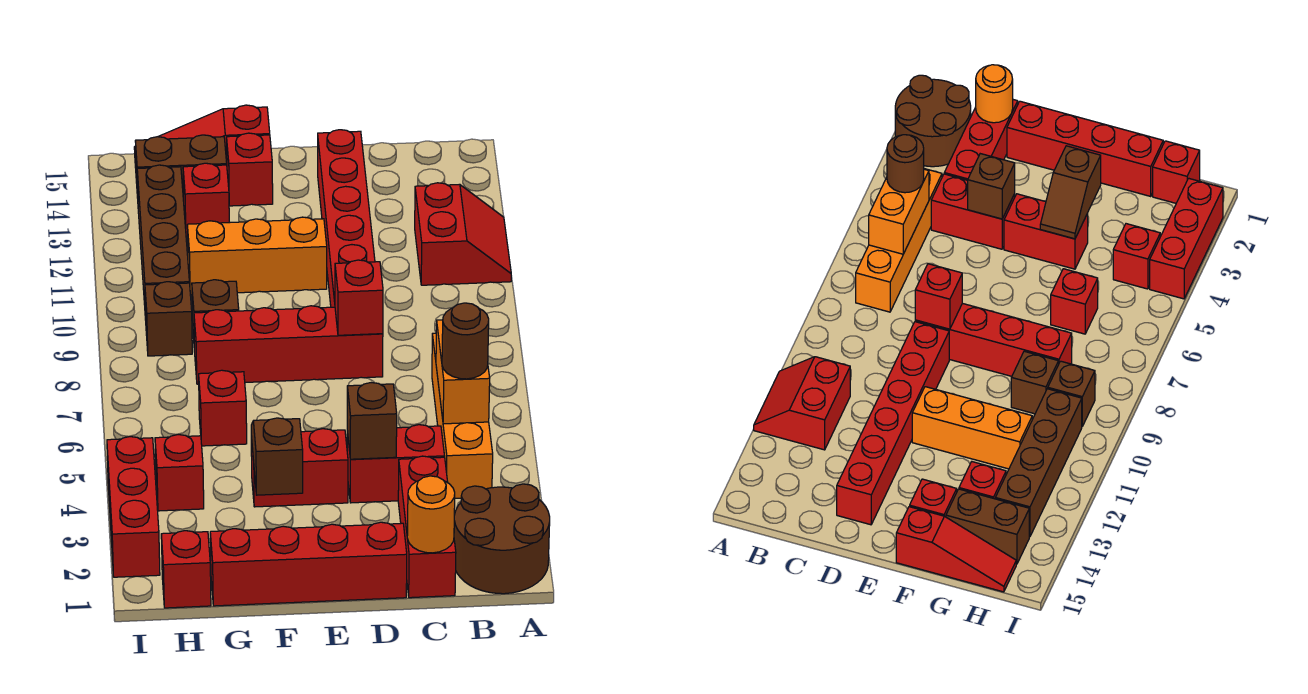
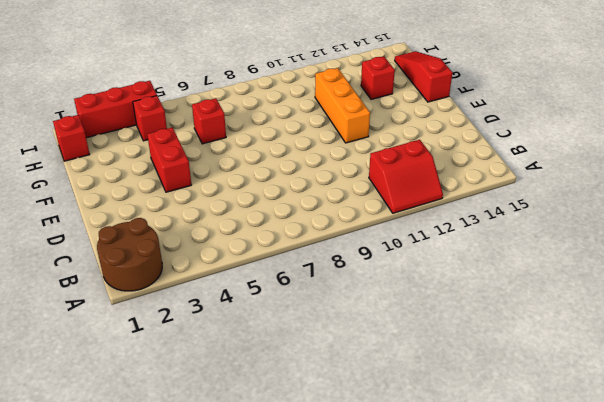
none -> orange 1x4 brick [432,333,493,498]
none -> red 1x3 brick [398,456,456,598]
none -> red 1x2 brick [347,425,445,503]

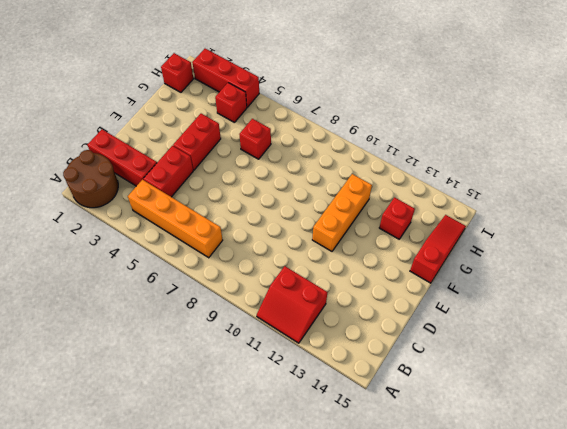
none -> red 1x4 brick [210,522,407,606]
none -> red 1x4 brick [194,306,383,384]
none -> red 1x6 brick [318,130,375,307]

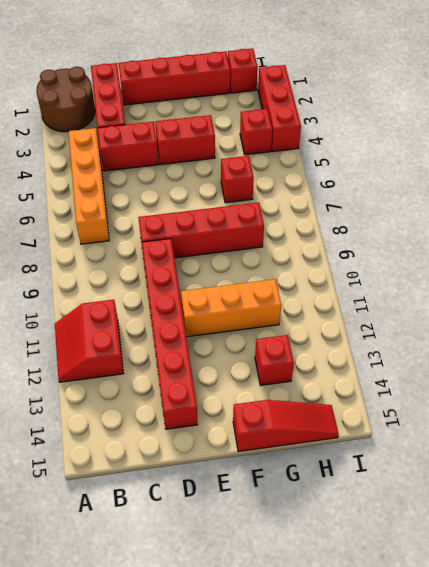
none -> red 1x1 brick [227,133,273,206]
none -> brown 1x1 brick [192,280,239,352]
none -> brown 1x2 brick [135,135,227,201]

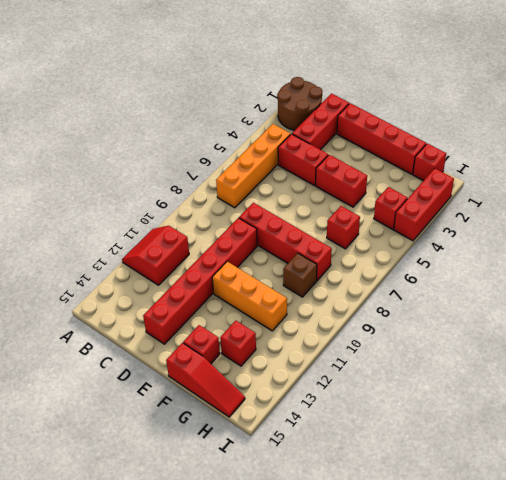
none -> brown 1x2 brick [135,135,227,201]
none -> brown 1x1 brick [145,282,192,356]
none -> brown 1x4 brick [137,165,189,320]

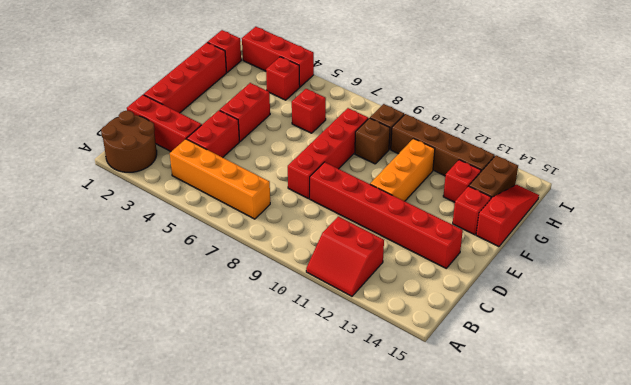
none -> orange 1x2 brick [436,320,490,424]
none -> orange 1x1 round brick [407,476,455,553]
none -> brown 1x1 brick [347,383,397,459]

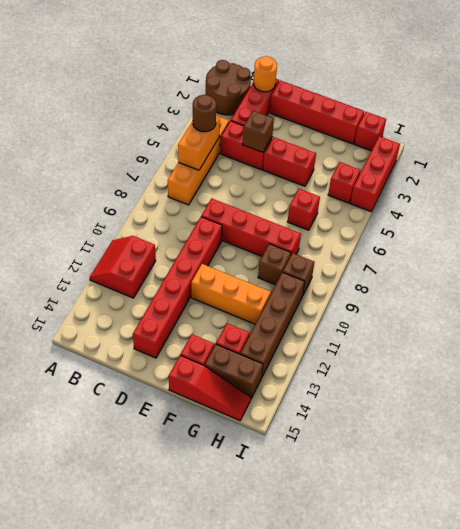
none -> red 1x1 brick [335,260,383,335]
none -> brown 1x2 slope [251,418,303,495]

